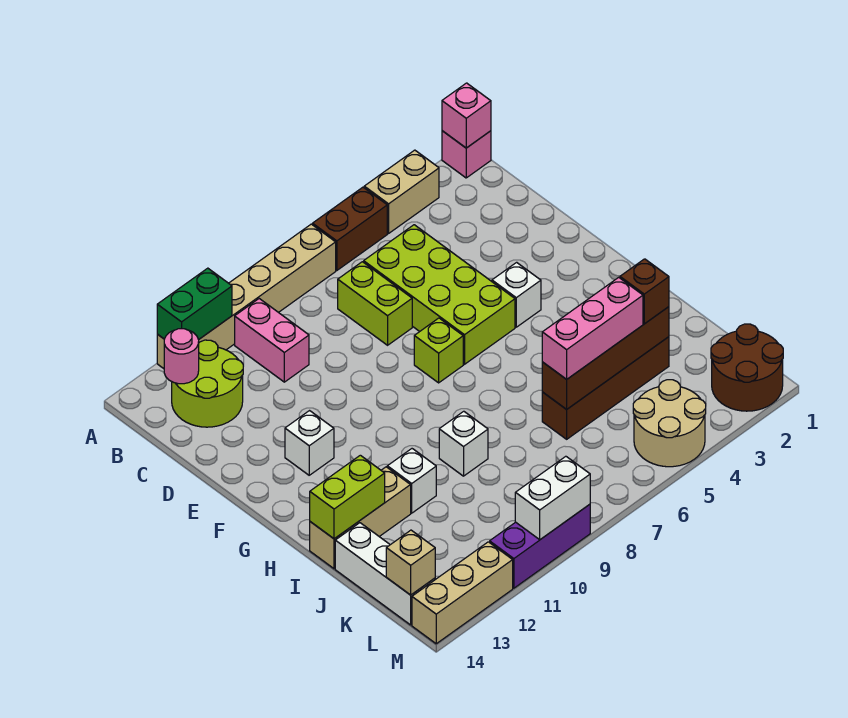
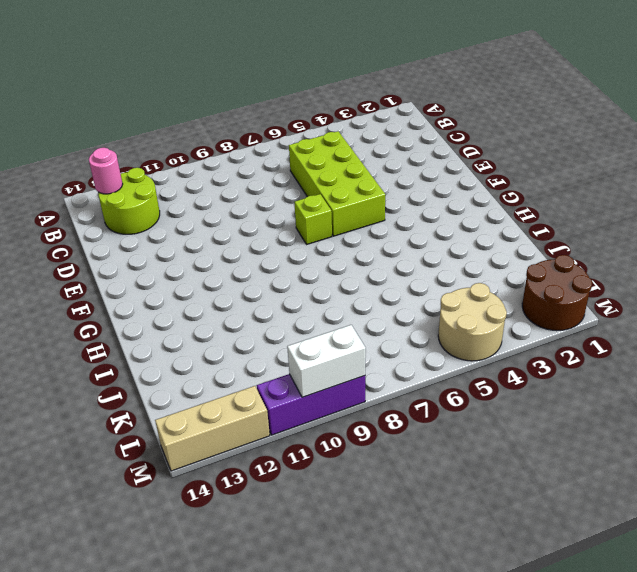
none -> pink 1x1 brick [442,131,491,178]
none -> tan 1x2 brick [364,150,439,233]
none -> brown 1x2 brick [313,187,387,271]

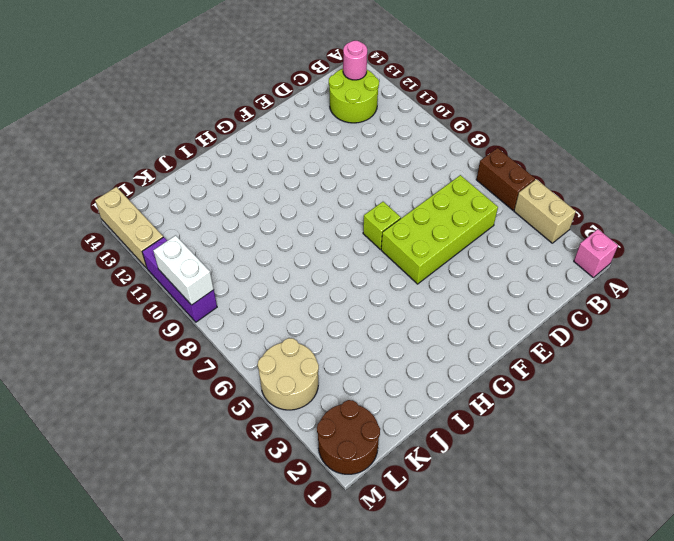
none -> tan 1x6 brick [157,224,336,369]
none -> pink 1x2 brick [235,299,309,382]
none -> lime 1x2 brick [338,262,412,345]

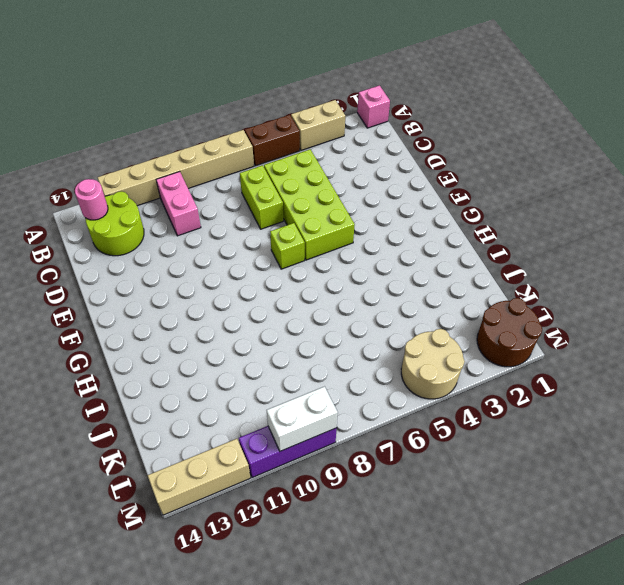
none -> white 1x1 brick [492,262,541,327]
none -> white 1x1 brick [285,411,334,475]
none -> white 1x1 brick [439,411,488,476]

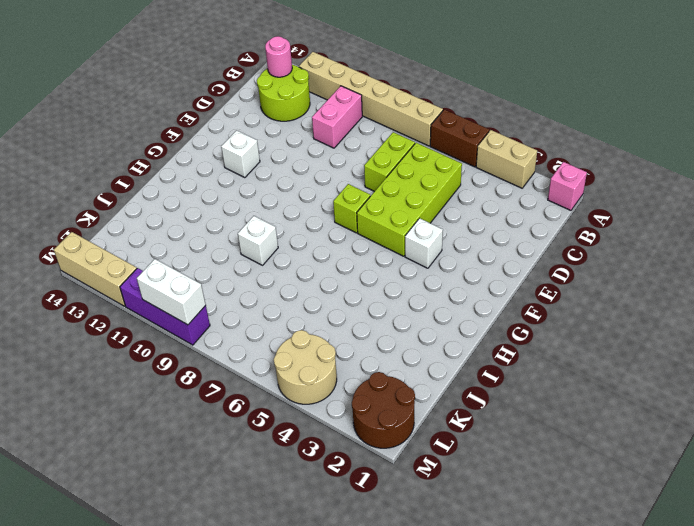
none -> white 1x1 brick [387,449,436,513]
none -> tan 1x3 brick [310,467,411,569]
none -> brown 1x4 brick [542,337,669,439]

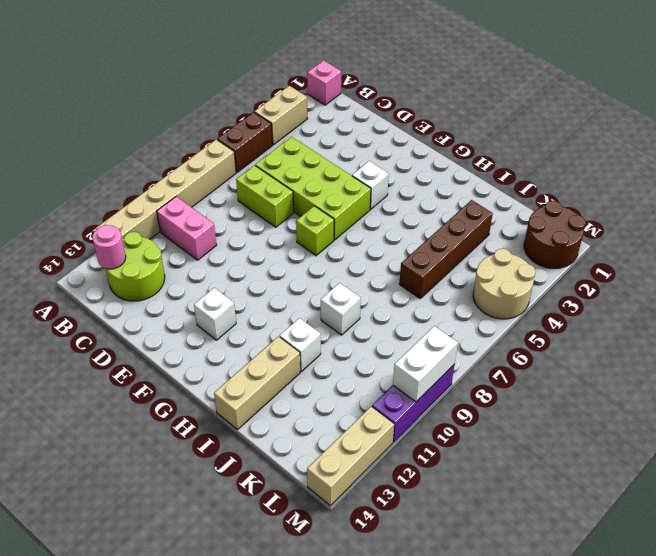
none -> white 1x3 brick [335,523,435,625]
none -> pink 1x1 brick [442,83,491,148]
none -> green 1x2 brick [157,268,232,339]

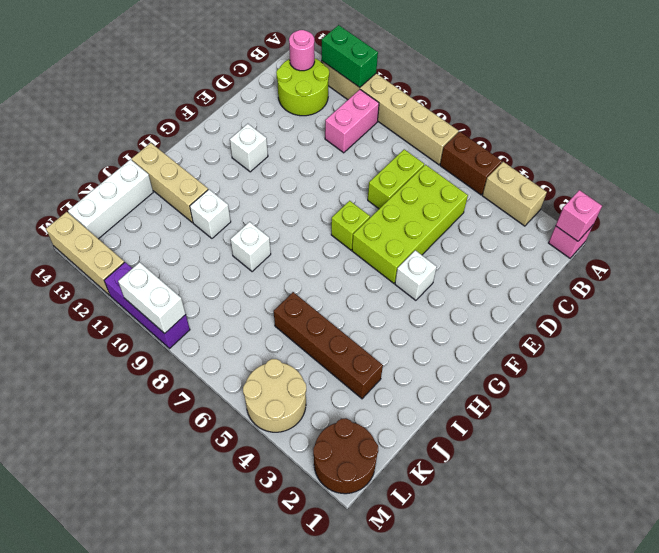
none -> lime 1x2 brick [310,455,385,539]
none -> brown 1x4 brick [542,307,669,409]
none -> tan 1x1 brick [386,530,435,595]

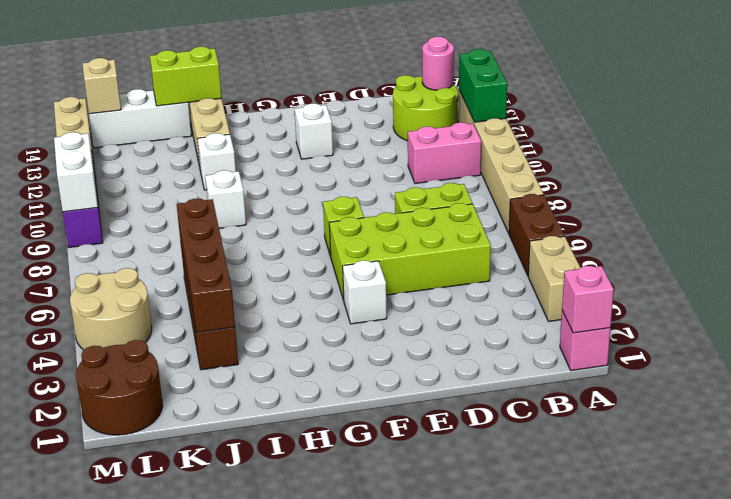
lime 1x2 brick [150,47,222,106] -> lime 1x2 brick turned to [310,455,385,539]
none -> brown 1x1 brick [620,259,669,324]
none -> pink 1x3 brick [542,277,643,379]

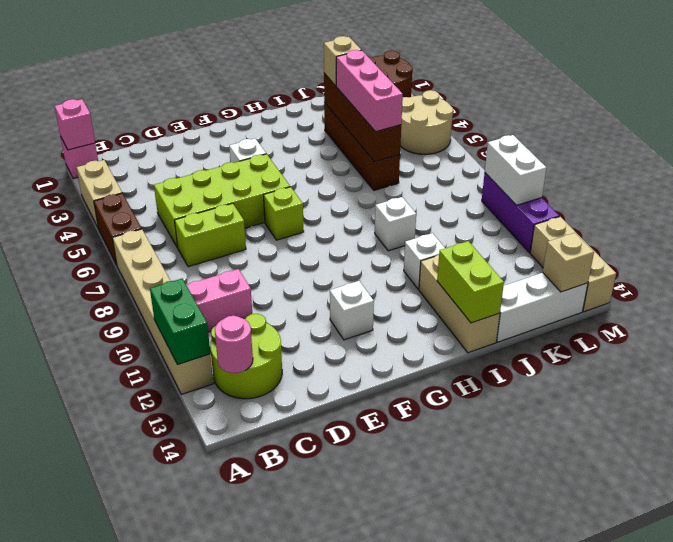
tan 1x1 brick [324,36,361,86] -> brown 1x1 brick [620,259,669,324]

